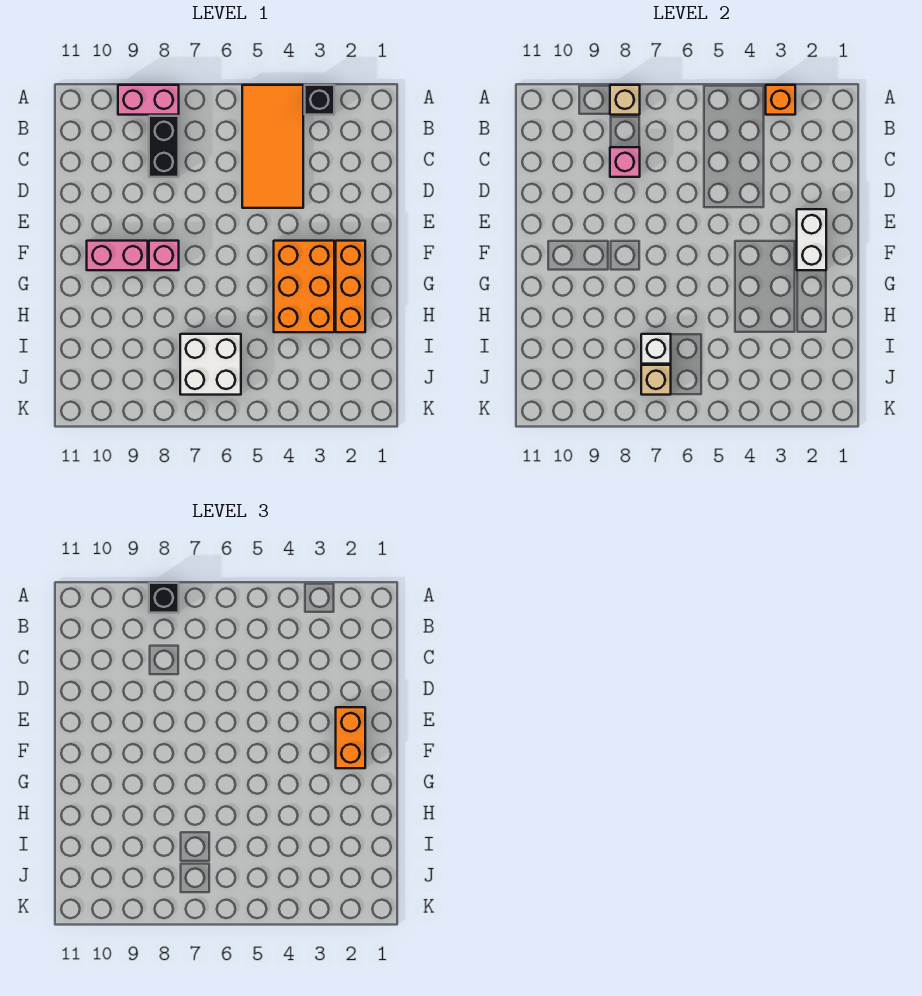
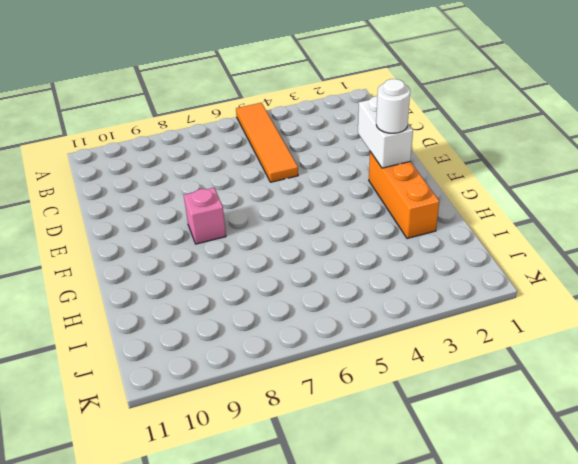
orange 1x4 tile [236,103,298,182] -> orange 2x4 tile [242,85,303,208]
white 1x1 round brick [376,79,410,133] -> orange 1x2 brick [336,707,365,768]
none -> black 1x1 brick [305,85,334,115]
none -> pink 1x2 brick [118,85,179,115]
none -> black 1x2 brick [149,116,179,177]

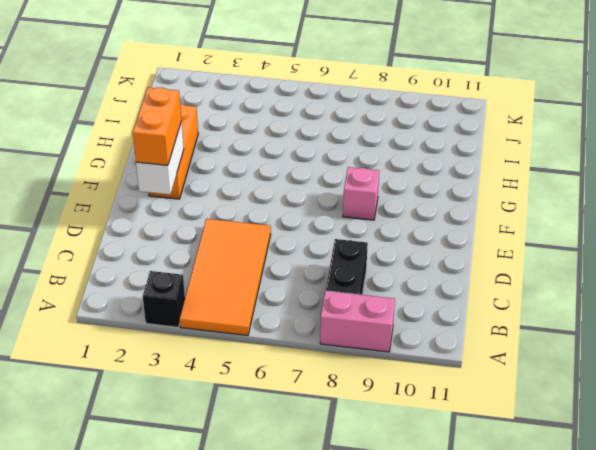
none -> orange 2x3 brick [274,241,334,332]
none -> pink 1x2 brick [87,241,148,270]
none -> white 2x2 brick [180,334,241,395]

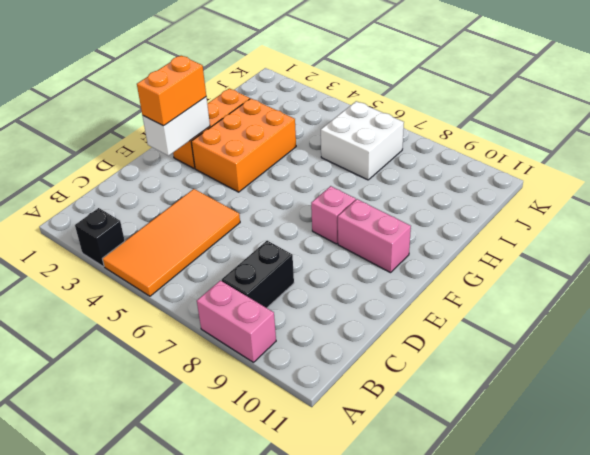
none -> orange 1x1 brick [766,85,795,115]
none -> tan 1x1 brick [610,85,640,115]
none -> pink 1x1 brick [610,147,640,177]

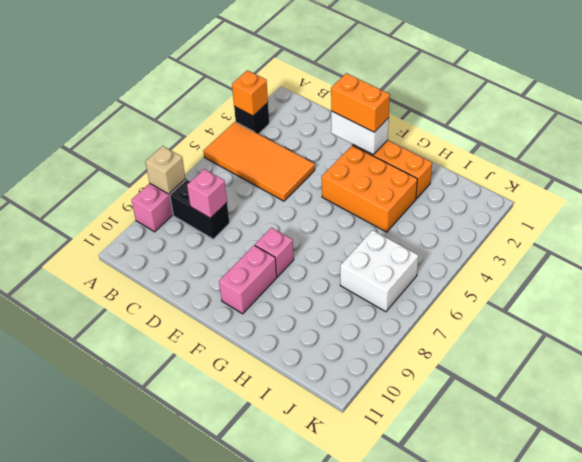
none -> white 1x1 brick [641,334,671,364]
none -> tan 1x1 brick [641,365,671,395]
none -> black 1x1 brick [149,583,179,613]

